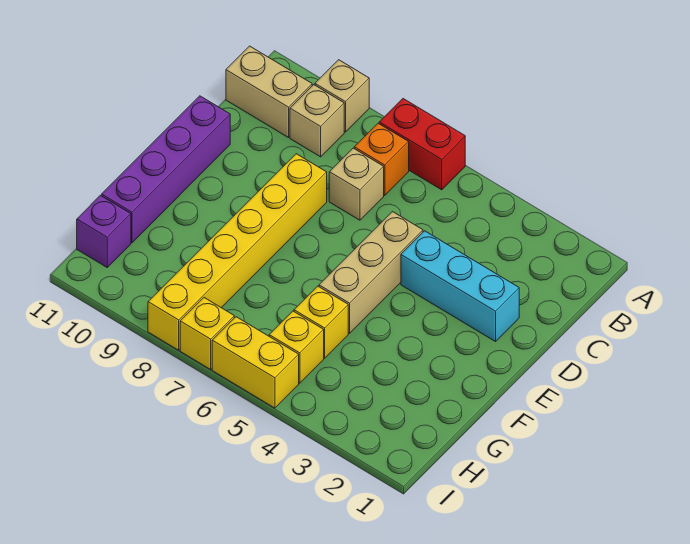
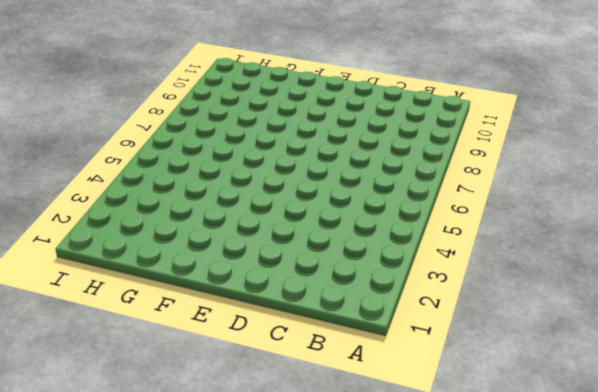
none -> red 1x2 brick [379,99,465,190]
none -> tan 1x1 brick [315,60,369,132]
none -> orange 1x1 brick [354,123,409,195]

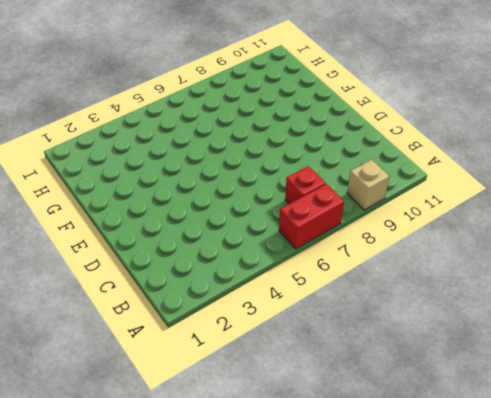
red 1x1 brick [285,166,326,204] -> orange 1x1 brick [354,123,409,195]
none -> tan 1x1 brick [290,85,344,157]
none -> tan 1x2 brick [226,46,312,138]
none -> tan 1x1 brick [329,148,384,220]

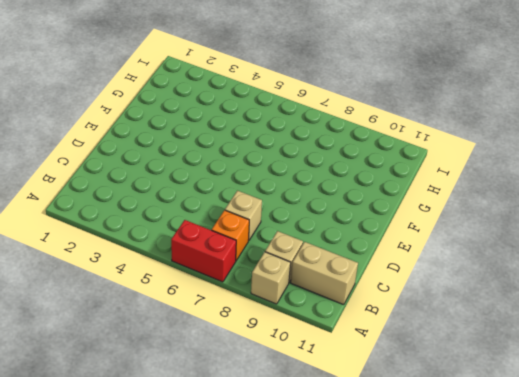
none -> cyan 1x3 brick [401,231,519,342]
none -> tan 1x3 brick [319,212,423,333]
none -> yellow 1x6 brick [148,154,327,350]

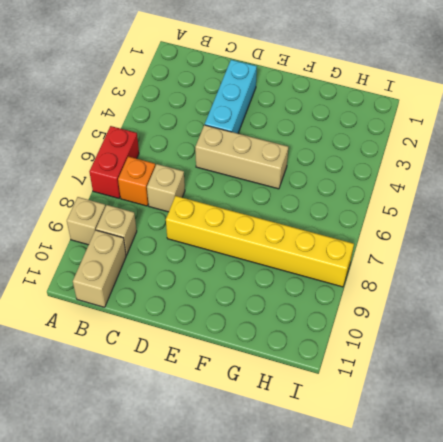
none -> purple 1x4 brick [102,96,230,243]
none -> yellow 1x1 brick [294,286,348,358]
none -> yellow 1x1 brick [269,311,324,383]

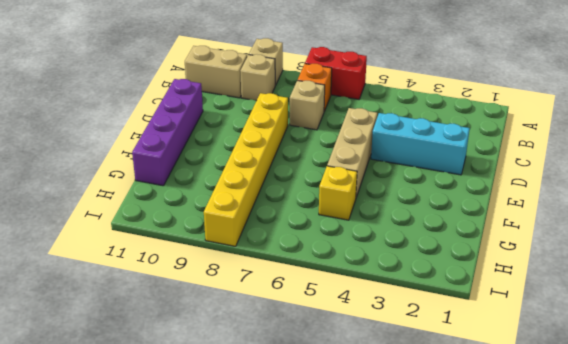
none -> yellow 1x1 brick [269,311,324,383]
none -> purple 1x1 brick [77,195,131,267]
none -> yellow 1x2 brick [212,317,299,408]

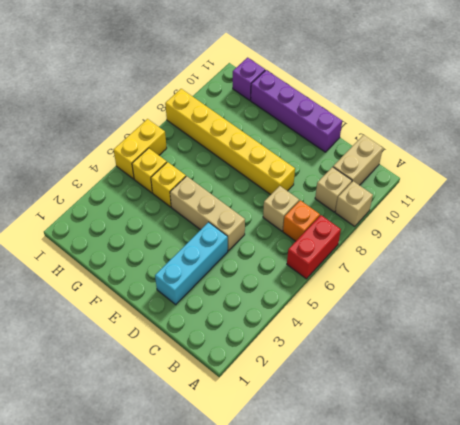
none -> yellow 1x1 brick [180,298,234,369]

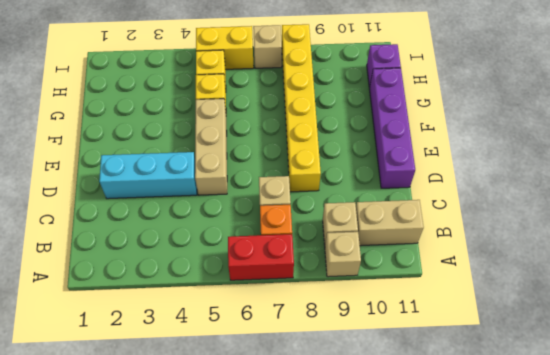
tan 1x1 brick [253,25,282,68] -> yellow 1x1 brick [180,298,234,369]

